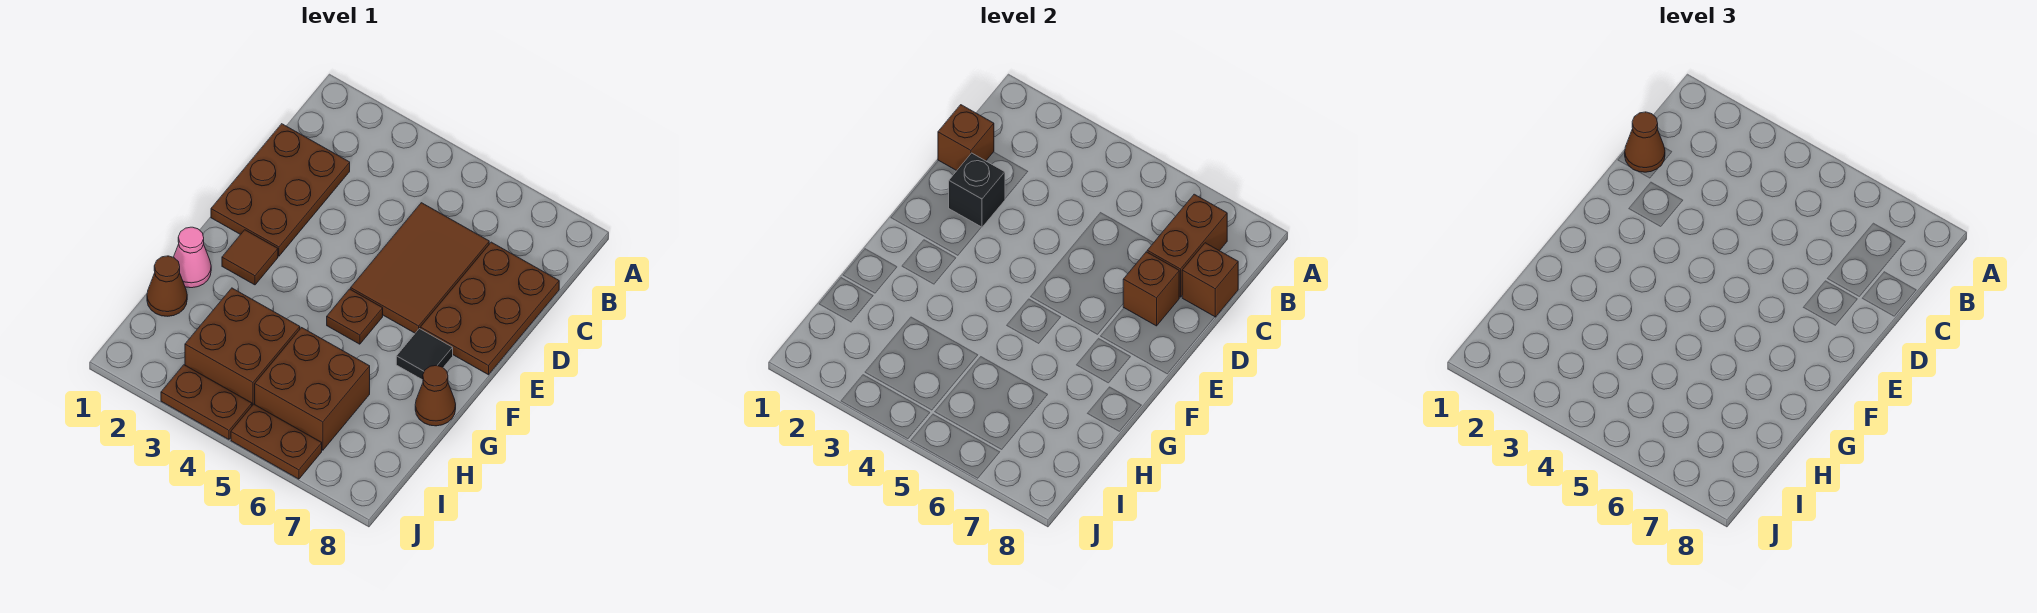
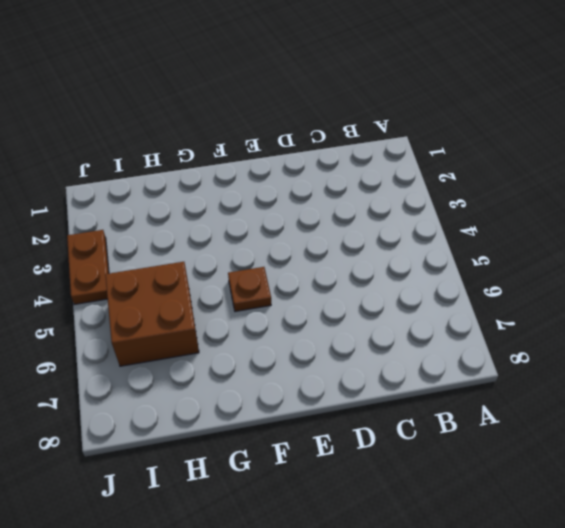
none -> brown 2x3 plate [211,124,350,256]
none -> brown 2x3 tile [351,203,489,333]
none -> brown 2x3 plate [420,242,559,375]

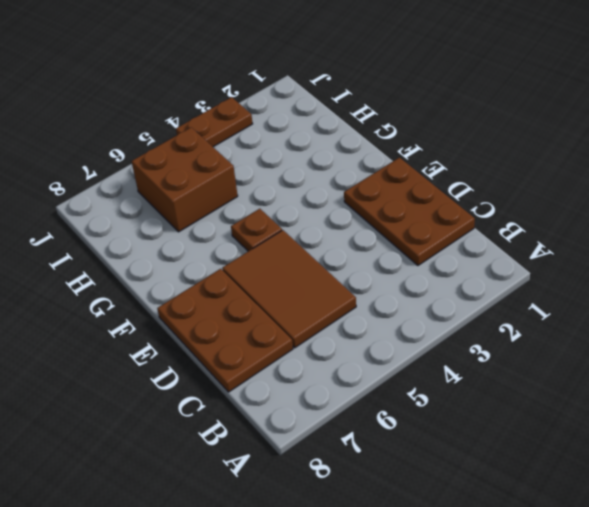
none -> brown 1x1 tile [222,230,278,285]
none -> black 1x1 tile [396,329,453,380]
none -> pink 1x1 cone [174,227,211,288]

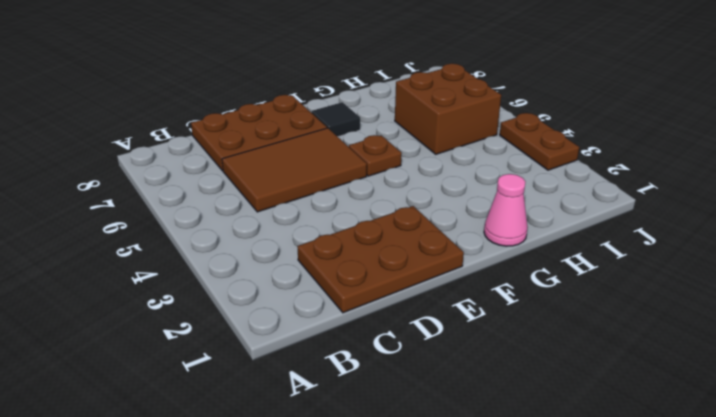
none -> brown 1x1 tile [222,230,278,285]
none -> brown 1x1 cone [415,365,456,426]
none -> brown 1x1 cone [147,256,187,316]

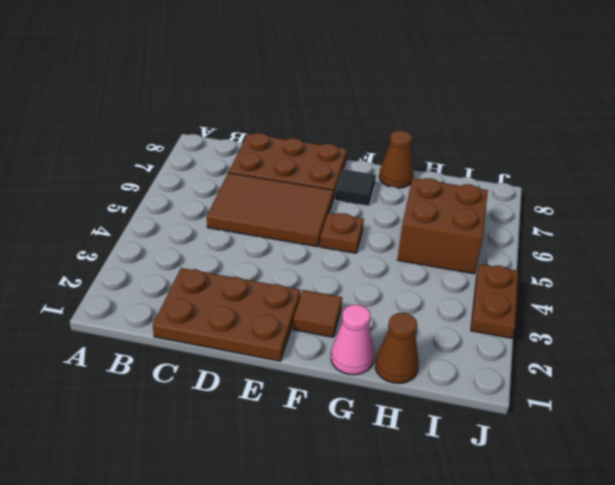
none -> brown 2x2 brick [185,288,300,405]
none -> brown 1x2 plate [231,404,322,479]
none -> brown 1x2 brick [1147,194,1227,297]

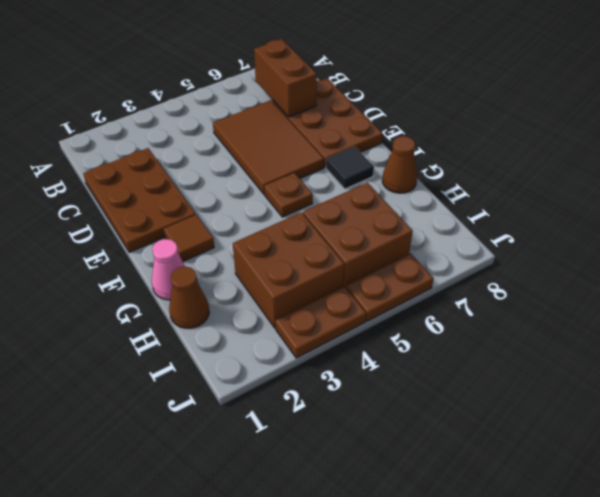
none -> brown 1x1 brick [938,105,994,171]
none -> brown 1x1 brick [1182,243,1238,317]
none -> black 1x1 brick [949,153,1005,227]

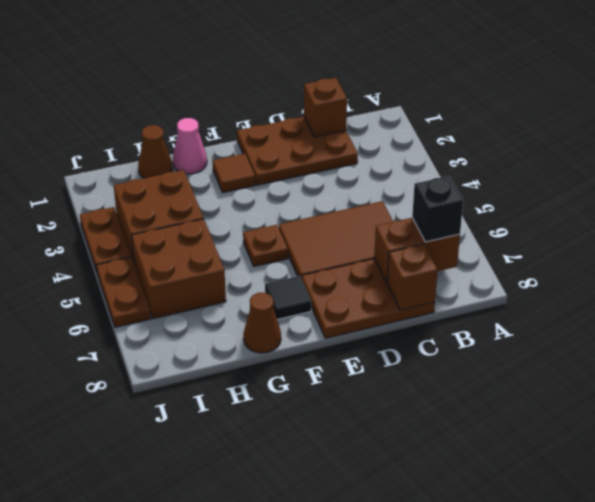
black 1x1 brick [412,176,463,242] -> black 1x1 brick moved to [949,153,1005,227]
none -> brown 1x1 brick [1123,252,1179,326]
none -> brown 1x1 cone [1625,112,1665,172]

